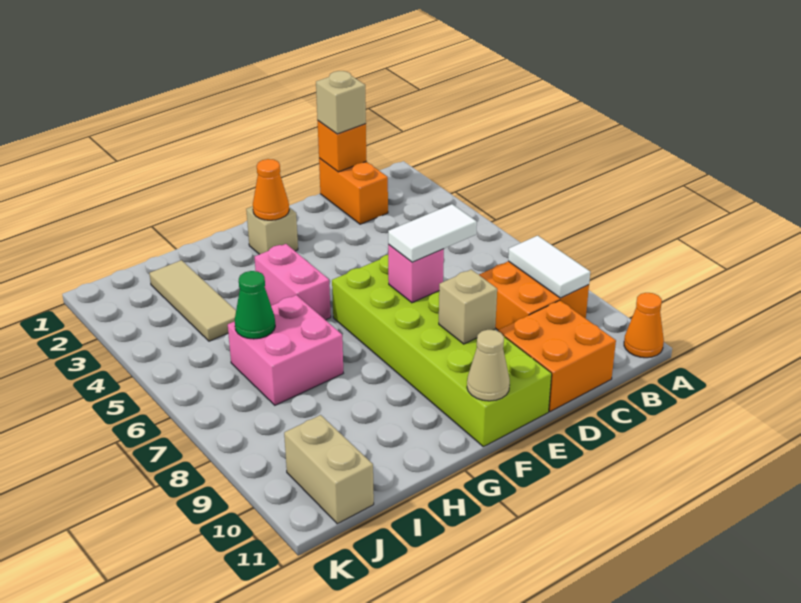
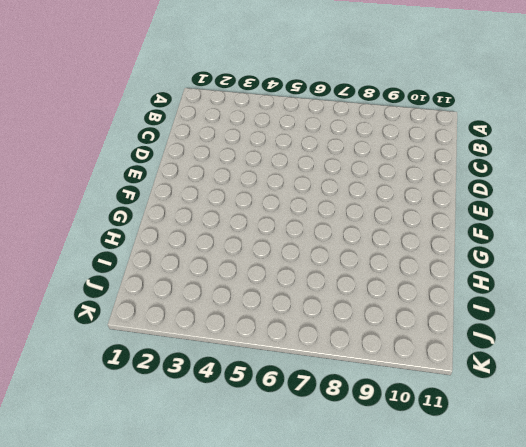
none -> orange 1x1 cone [624,293,664,358]
none -> orange 2x2 brick [479,261,589,330]
none -> orange 1x2 brick [319,158,388,224]

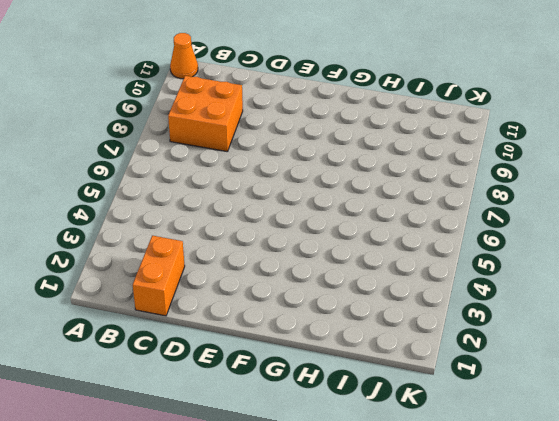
none -> orange 2x2 brick [498,300,616,412]
none -> lime 2x6 brick [332,255,552,447]
none -> tan 1x1 brick [246,206,298,254]

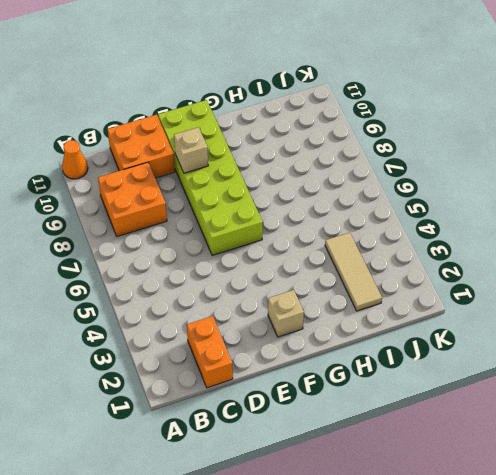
none -> pink 1x2 brick [255,244,331,320]
none -> pink 2x2 brick [228,295,343,405]
none -> tan 1x2 brick [284,415,374,524]

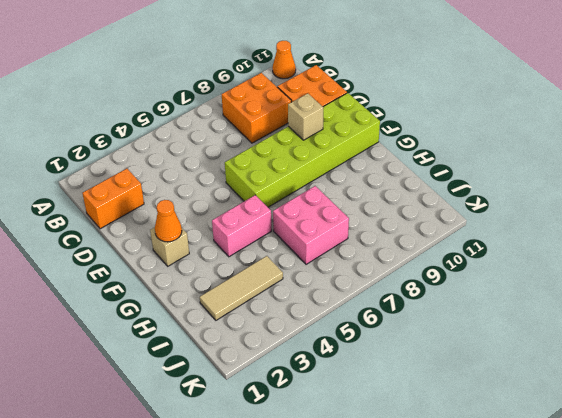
none -> tan 1x2 brick [284,415,374,524]
none -> white 1x2 tile [508,236,590,298]
none -> orange 1x1 brick [318,121,366,172]

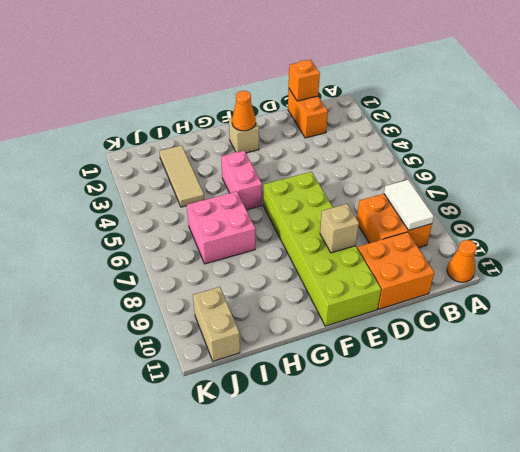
none -> pink 1x1 brick [388,244,444,303]
none -> tan 1x1 cone [467,330,510,401]
none -> green 1x1 cone [235,271,275,339]

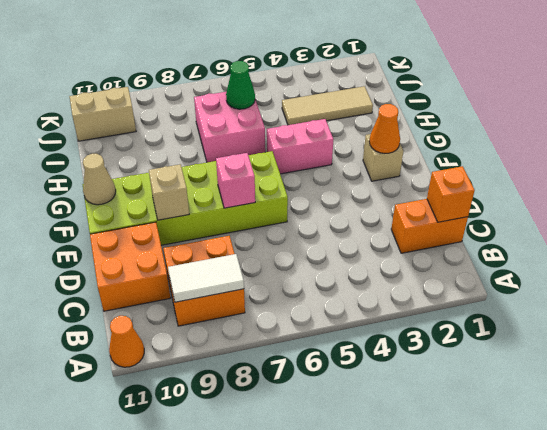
none -> tan 1x1 brick [316,71,366,134]
none -> white 1x2 tile [388,204,477,262]

